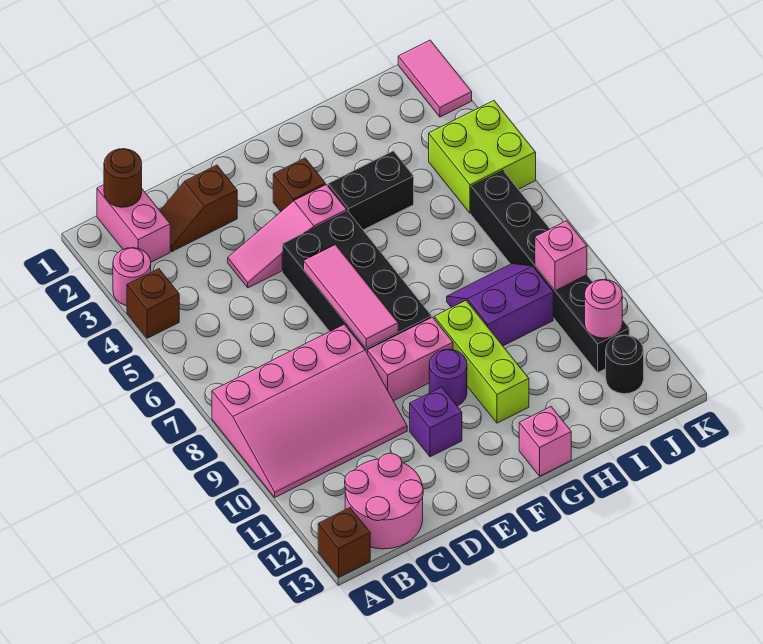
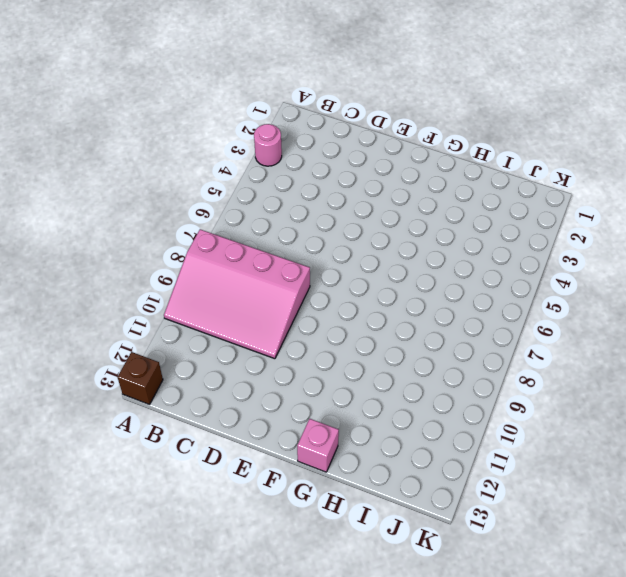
none -> brown 1x1 brick [127,269,179,338]
none -> pink 1x2 brick [97,185,170,262]
none -> pink 2x2 round brick [345,453,423,549]

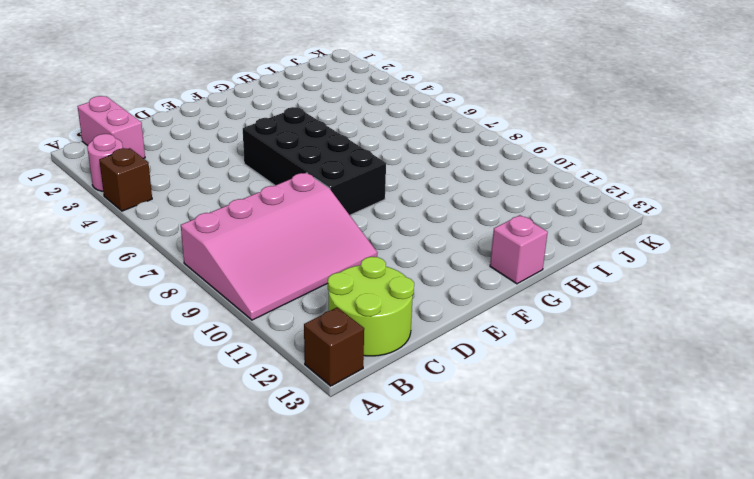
lime 2x2 round brick [328,257,414,356] -> pink 2x2 round brick [345,453,423,549]
none -> brown 1x2 slope [160,165,237,252]
none -> pink 1x3 slope [228,185,347,288]
none -> pink 1x2 brick [367,317,453,401]

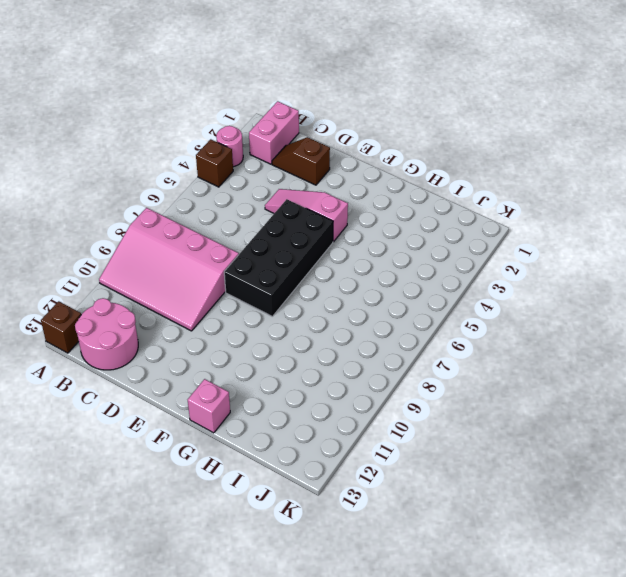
none -> pink 1x2 brick [367,317,453,401]
none -> purple 1x1 brick [410,387,462,457]
none -> brown 1x1 brick [273,158,325,212]

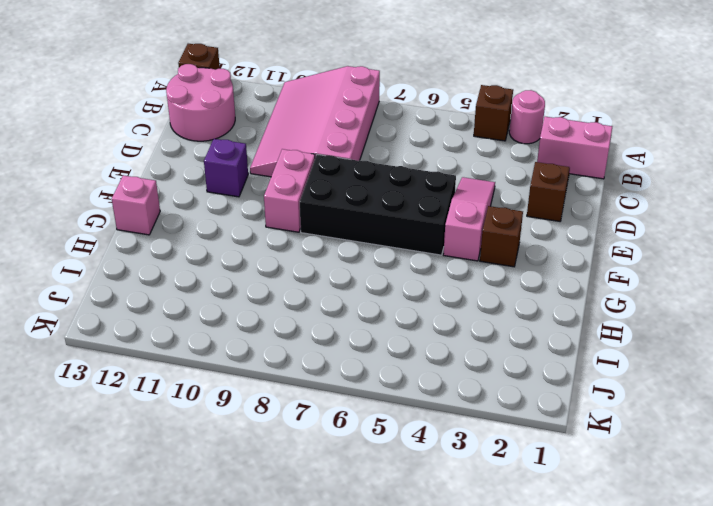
none -> purple 1x1 round brick [429,349,467,406]
none -> black 1x2 brick [328,151,414,230]
none -> lime 1x3 brick [434,301,529,423]

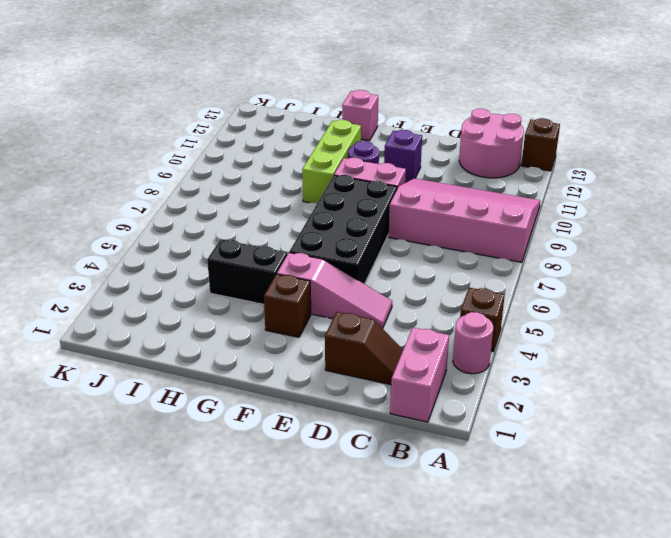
none -> purple 2x2 slope [447,264,553,346]
none -> lime 2x2 brick [429,101,536,213]
none -> black 1x6 brick [471,170,629,372]

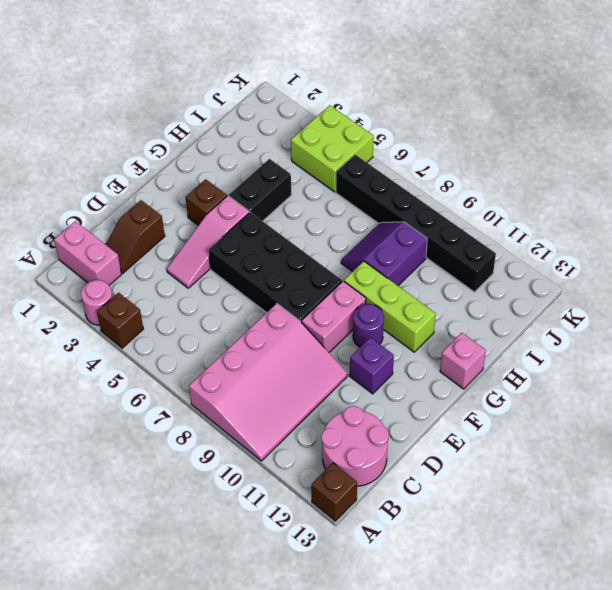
none -> black 1x1 round brick [606,335,644,394]
none -> pink 1x2 tile [398,40,472,117]
none -> brown 1x1 round brick [104,149,142,207]

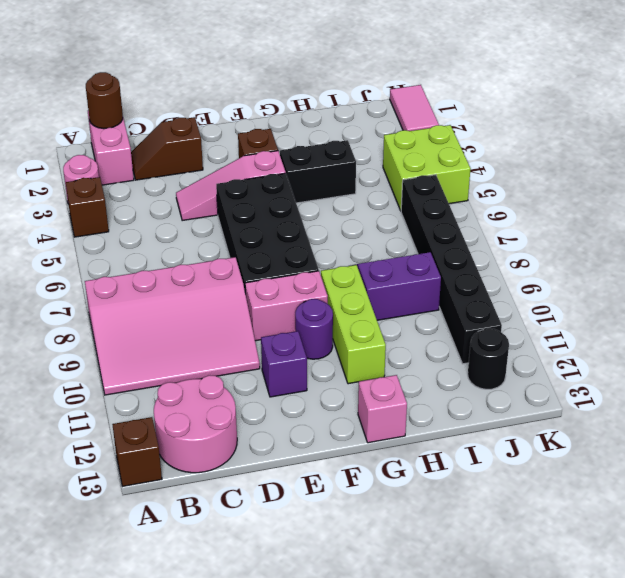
none -> pink 1x3 tile [304,245,398,348]
none -> pink 1x1 brick [535,221,587,291]
none -> pink 1x1 round brick [585,280,622,338]

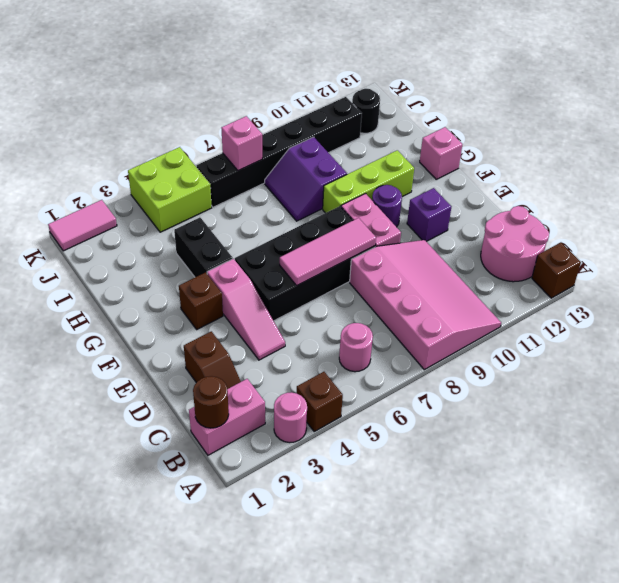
pink 1x1 round brick [339,323,373,372] -> pink 1x1 round brick moved to [585,280,622,338]
pink 1x1 brick [221,116,262,171] -> pink 1x1 brick moved to [535,221,587,291]

